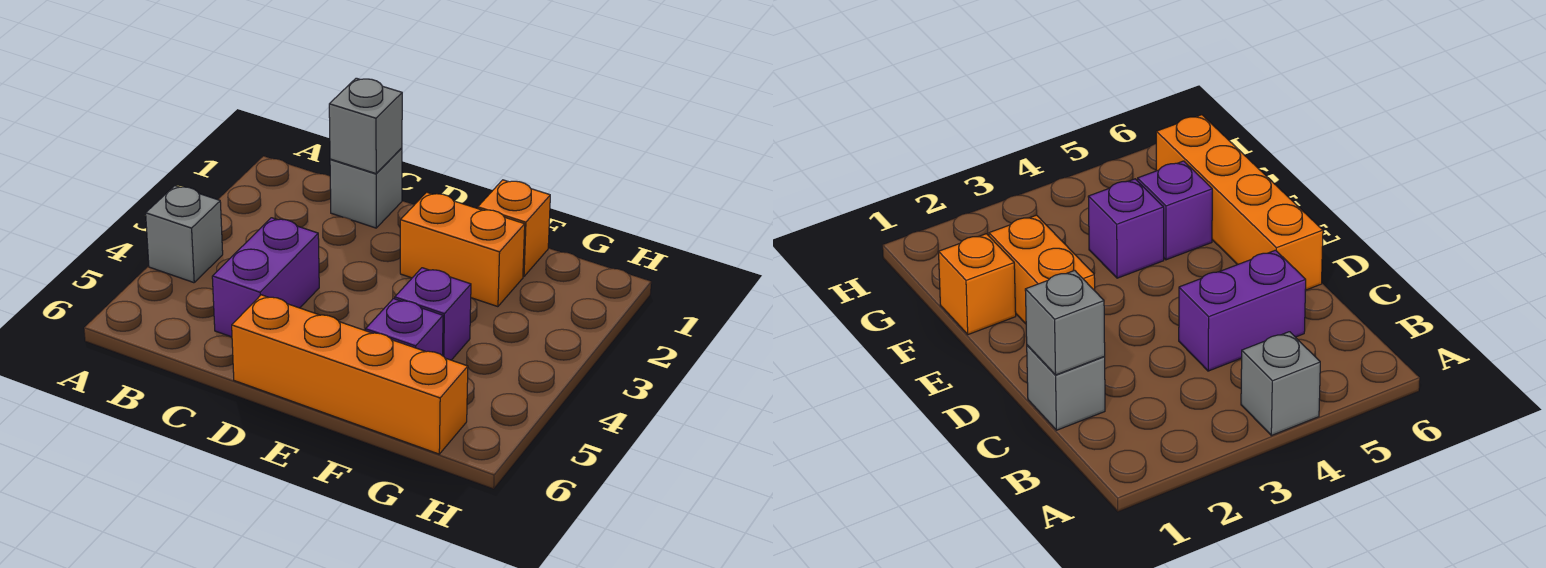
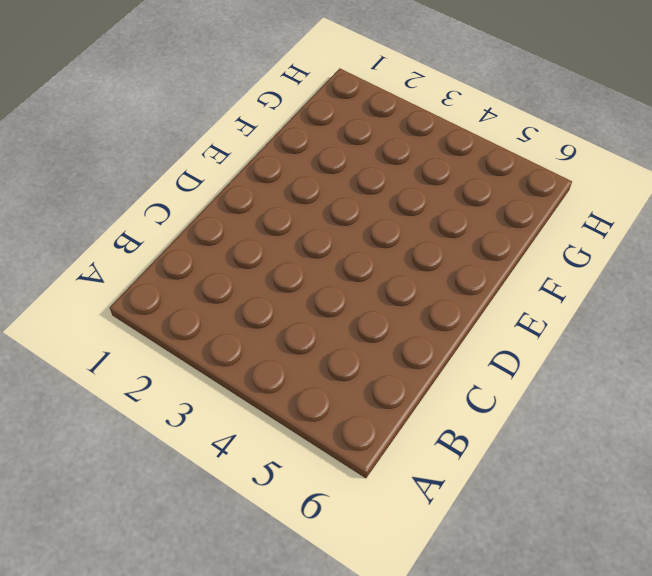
none -> grey 1x1 brick [146,186,223,283]
none -> grey 1x1 brick [330,148,402,228]

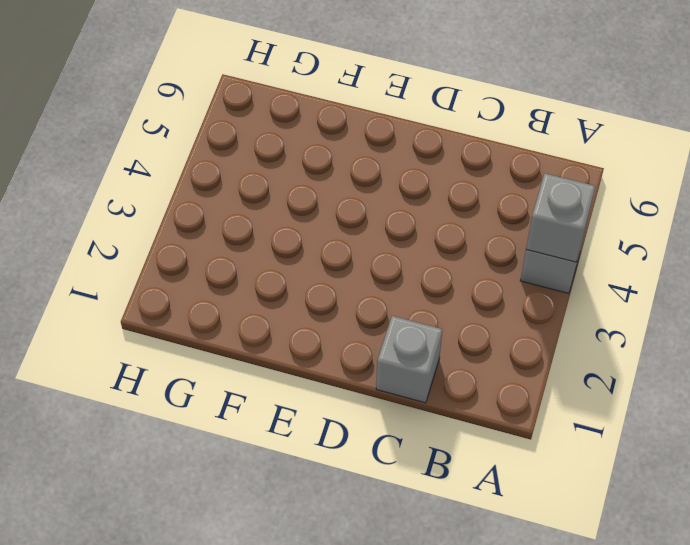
grey 1x1 brick [526,173,595,262] -> grey 1x1 brick moved to [329,78,402,174]
none -> purple 1x2 brick [212,218,319,337]
none -> orange 1x4 brick [232,295,468,454]

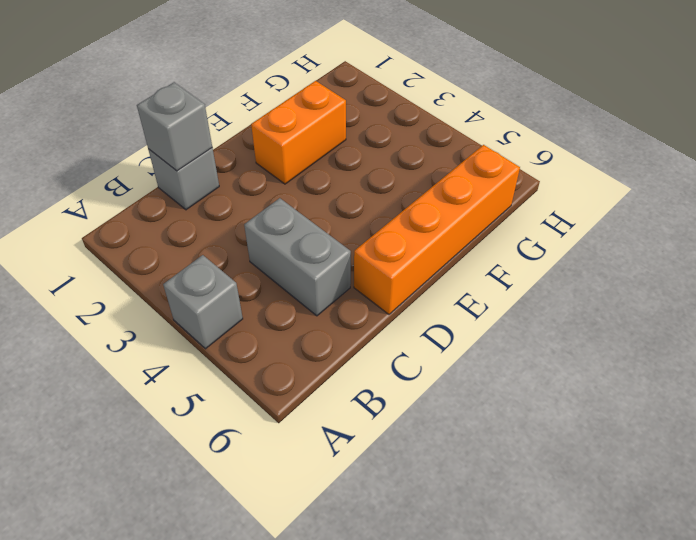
grey 1x2 brick [244,198,351,316] -> purple 1x2 brick [212,218,319,337]
none -> orange 1x1 brick [478,180,550,277]
none -> purple 1x1 brick [395,268,471,360]

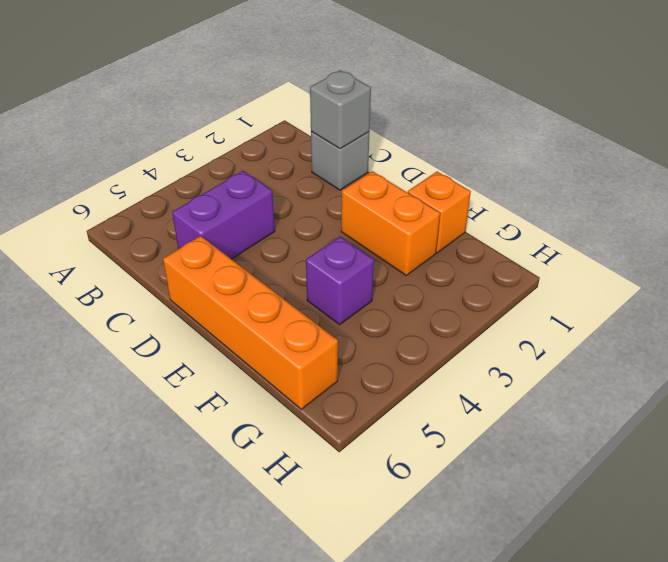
none -> grey 1x1 brick [146,186,223,283]
none -> purple 1x1 brick [366,299,443,356]

